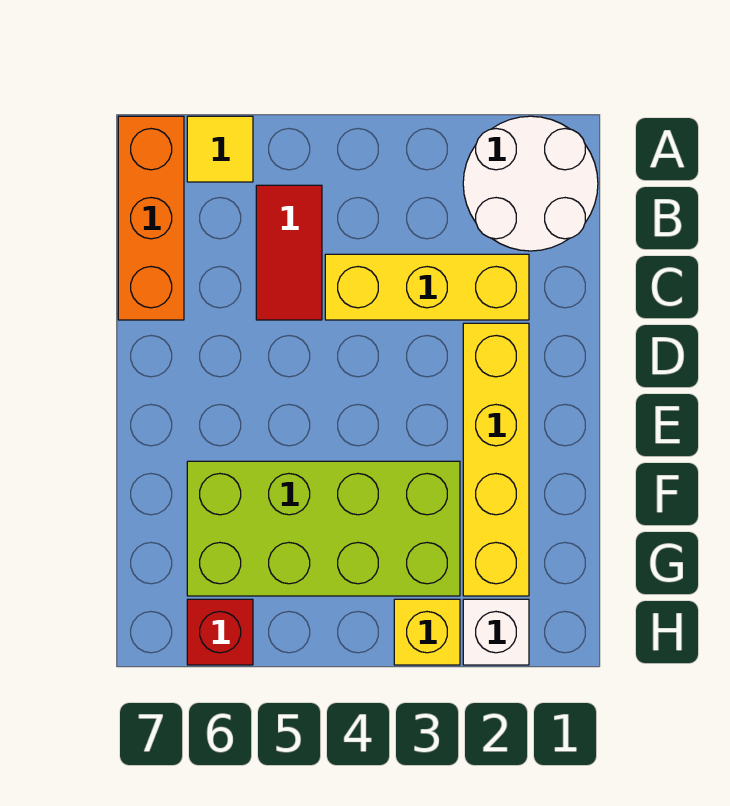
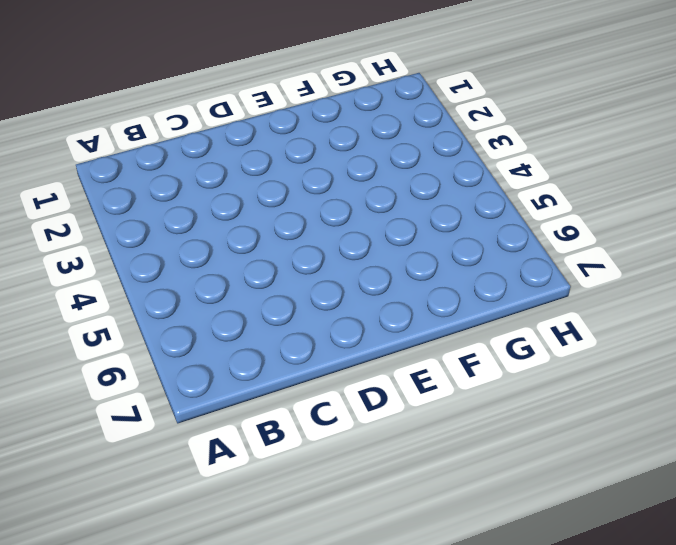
none -> white 2x2 round brick [463,116,598,251]
none -> yellow 1x1 tile [187,116,253,182]

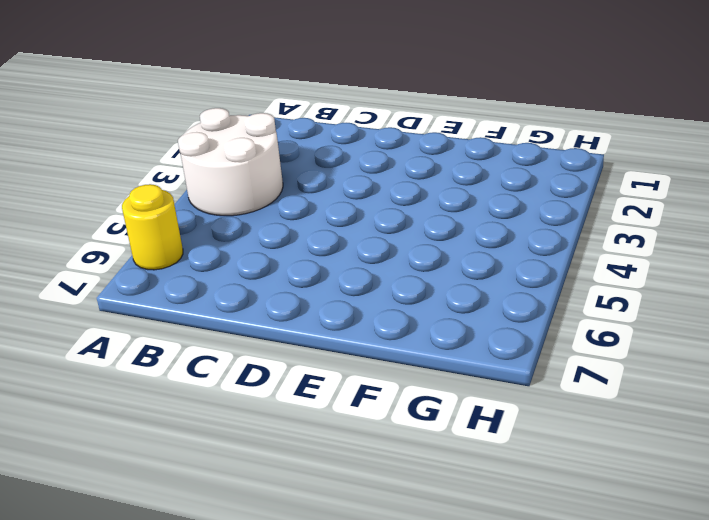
white 2x2 round brick [178,108,283,216] -> white 2x2 round brick moved to [463,116,598,251]
yellow 1x1 round brick [122,184,183,270] -> yellow 1x1 tile [187,116,253,182]
none -> orange 1x3 brick [118,116,184,320]
none -> red 1x2 tile [256,185,322,320]

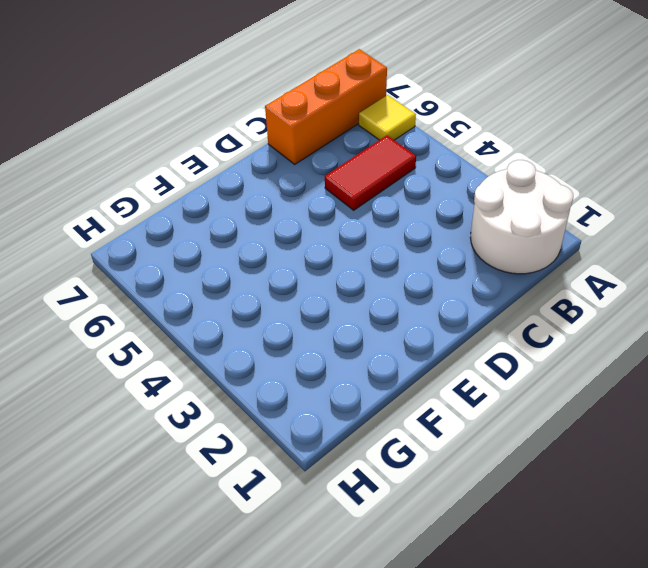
none -> yellow 1x3 brick [325,254,529,320]
none -> yellow 1x4 brick [463,323,529,596]

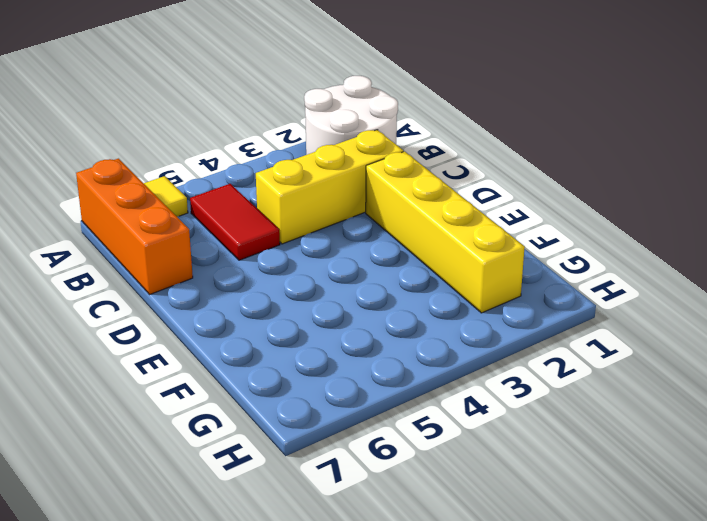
none -> lime 2x4 brick [187,461,460,596]
none -> white 1x1 brick [463,599,529,665]

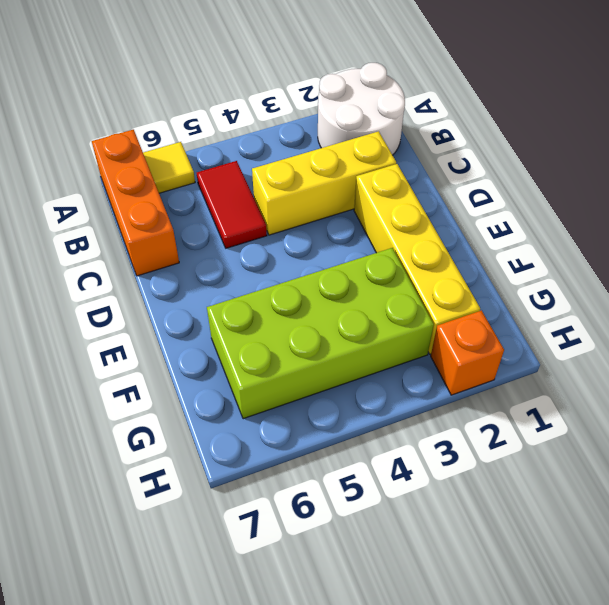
orange 1x1 brick [431,310,504,395] -> white 1x1 brick [463,599,529,665]
none -> yellow 1x1 brick [394,599,460,665]
none -> red 1x1 brick [187,599,253,665]

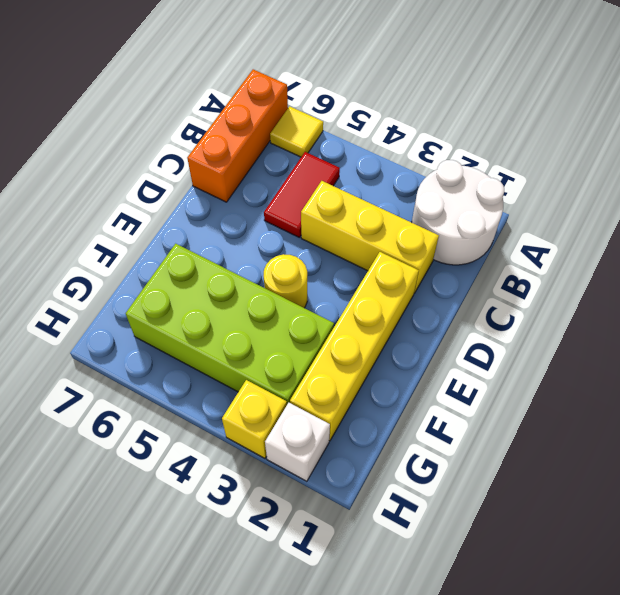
yellow 1x1 round brick [264,254,307,308] -> none
none -> red 1x1 brick [187,599,253,665]

